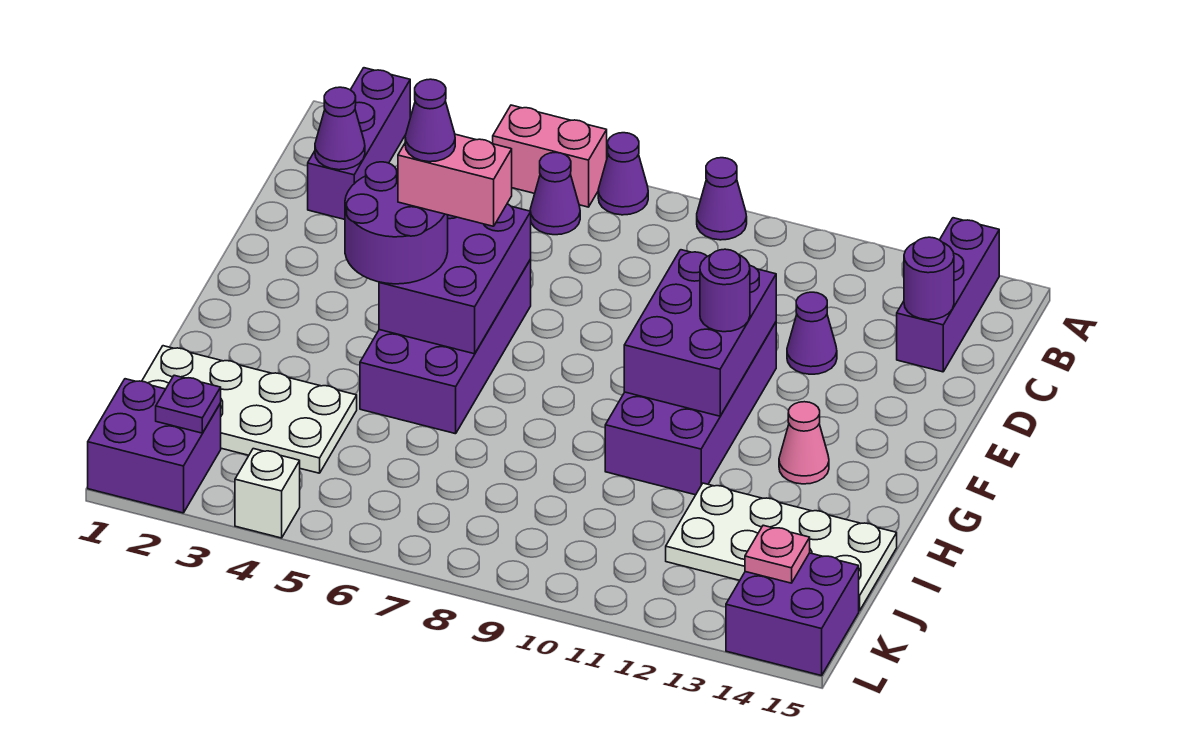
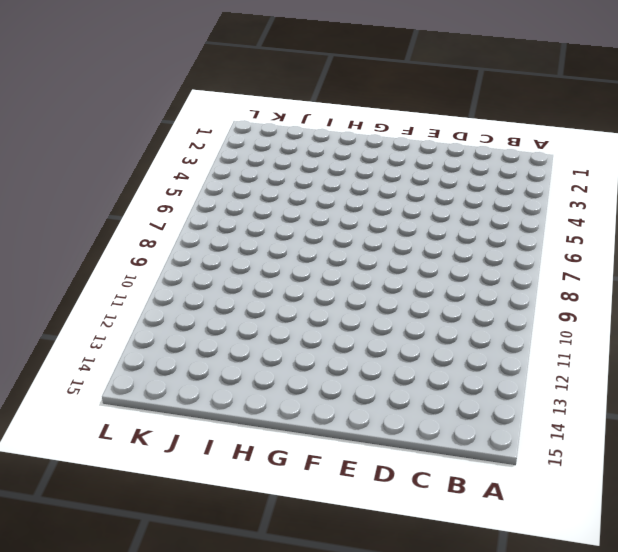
none -> purple 1x3 brick [308,68,410,219]
none -> pink 1x2 brick [493,105,607,207]
none -> purple 1x1 cone [598,133,648,215]

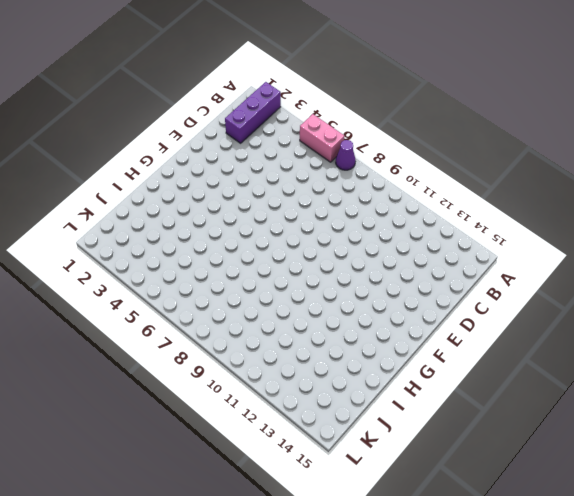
none -> purple 1x1 cone [697,158,747,240]
none -> purple 1x3 brick [897,218,999,372]
none -> purple 1x1 cone [530,152,580,235]

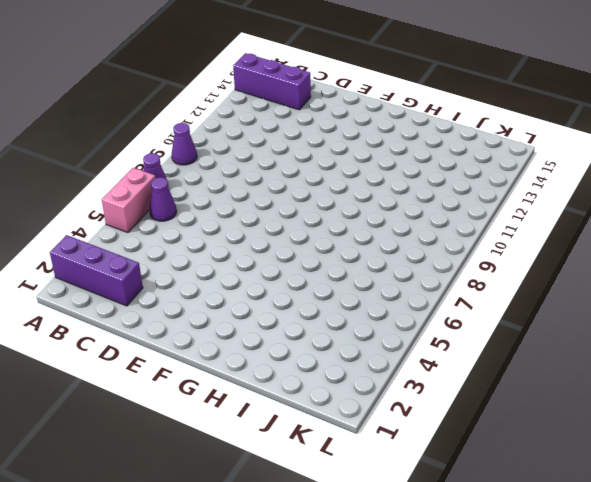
none -> purple 1x1 cone [787,292,837,374]
none -> purple 2x4 brick [360,260,531,434]
none -> purple 2x4 brick [605,322,776,495]

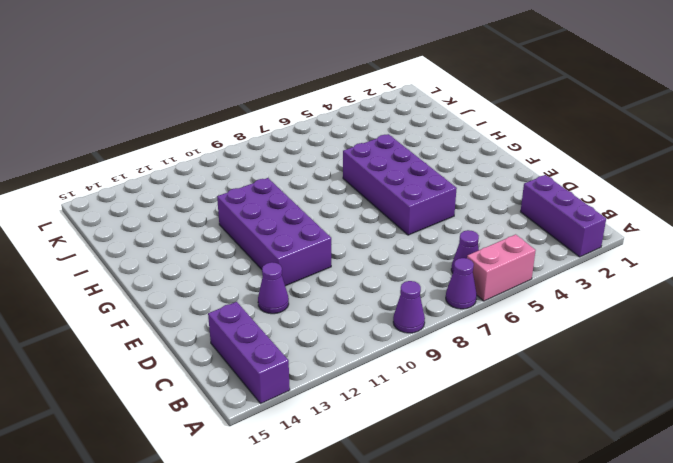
none -> pink 1x1 cone [779,402,829,484]
none -> white 2x4 plate [142,346,357,473]
none -> white 2x4 plate [666,483,897,611]

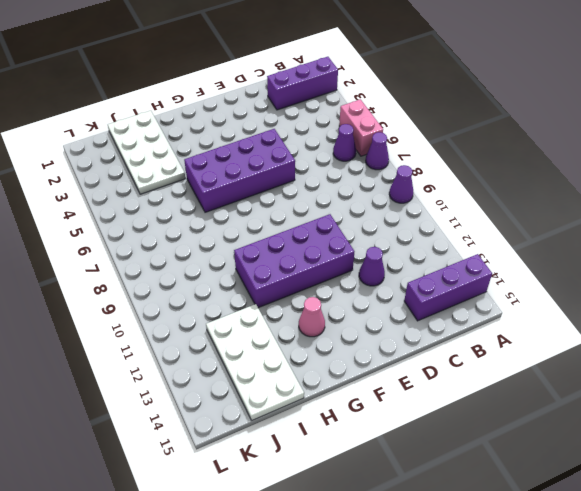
none -> purple 2x2 brick [88,379,221,513]
none -> purple 2x2 brick [726,553,859,676]
none -> white 1x1 brick [235,449,300,538]

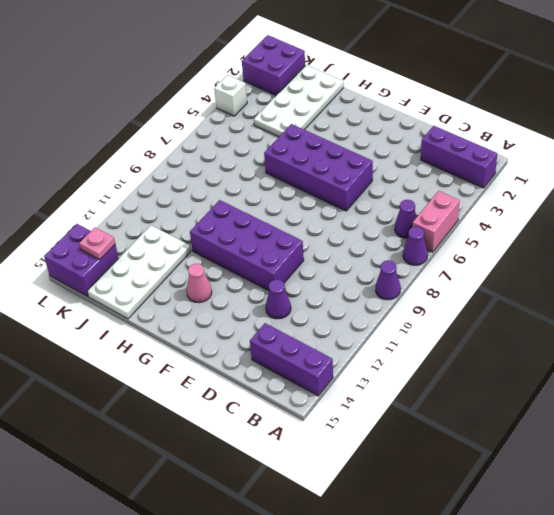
none -> purple 1x1 cone [315,87,365,170]
none -> purple 1x1 round brick [904,237,954,320]
none -> purple 2x3 brick [379,204,531,354]

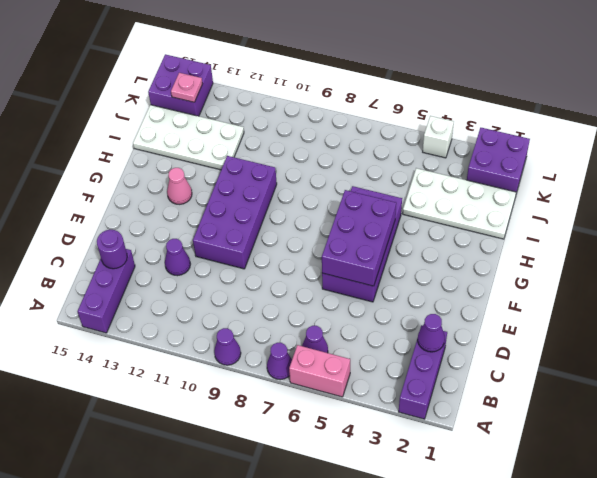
none -> purple 2x3 brick [624,250,776,416]
none -> purple 1x1 plate [156,375,221,433]
none -> purple 2x2 round brick [345,162,448,284]

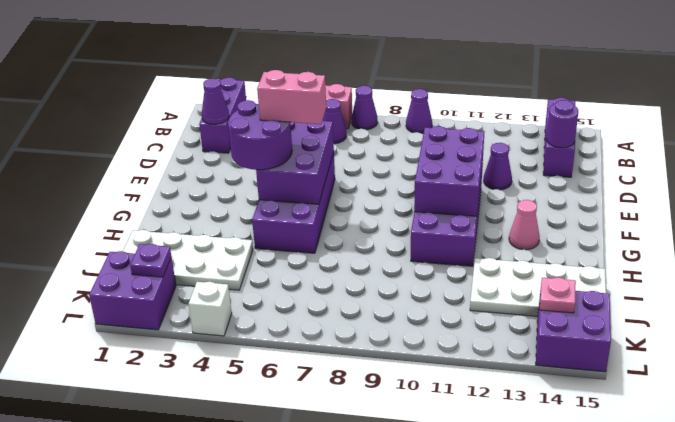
none -> purple 1x1 round brick [700,249,750,332]
none -> purple 1x1 cone [405,79,455,162]

